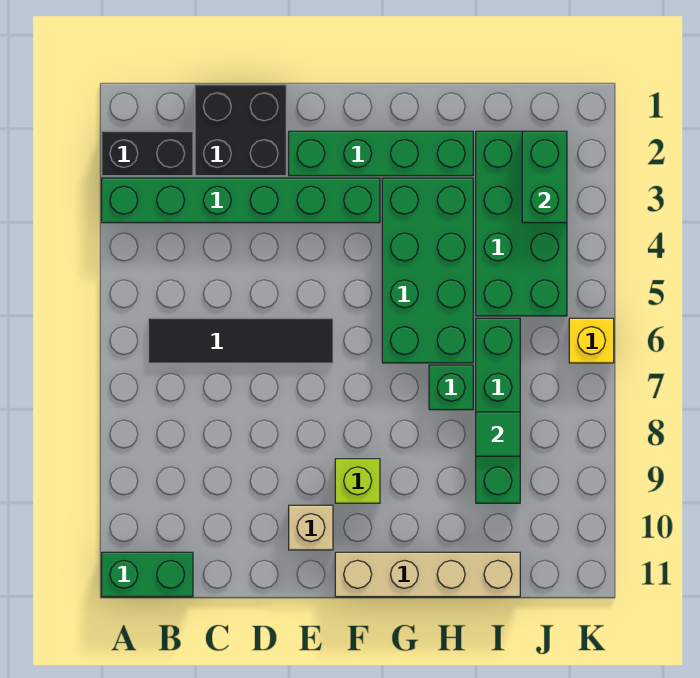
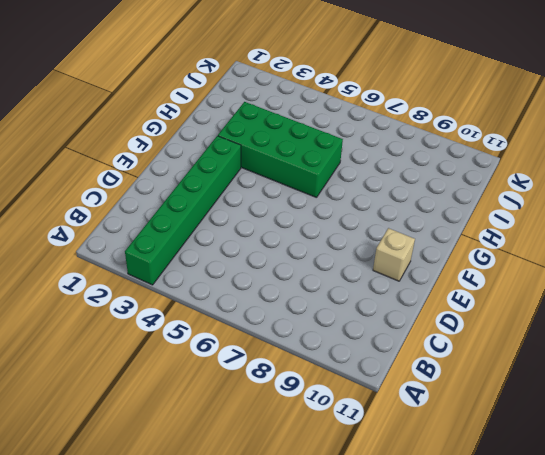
none -> black 1x2 brick [102,131,193,176]
none -> green 1x2 brick [102,552,193,597]
none -> black 1x4 tile [148,318,333,363]

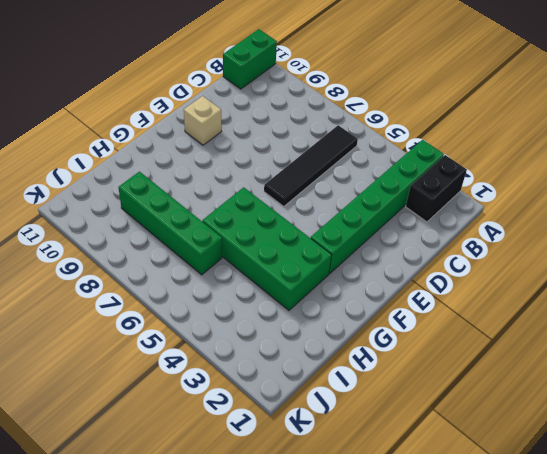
none -> black 2x2 brick [195,85,286,176]
none -> green 1x4 brick [289,131,473,176]
none -> lime 1x1 brick [335,459,380,503]

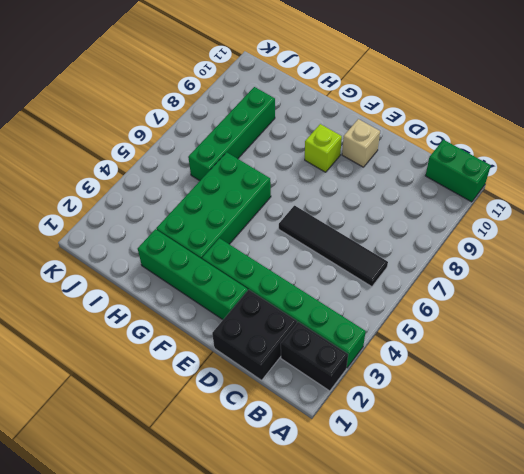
none -> tan 1x4 brick [335,552,520,597]
none -> green 1x1 brick [429,365,473,410]
none -> green 2x4 brick [476,131,567,316]

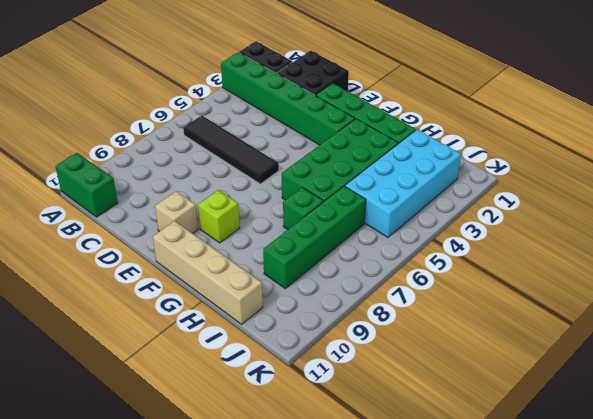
cyan 2x4 brick [345,130,461,237] -> green 2x4 brick [476,131,567,316]
none -> yellow 1x1 brick [569,318,614,363]
none -> green 1x1 tile [476,412,520,456]
none -> green 1x2 brick [522,131,567,223]

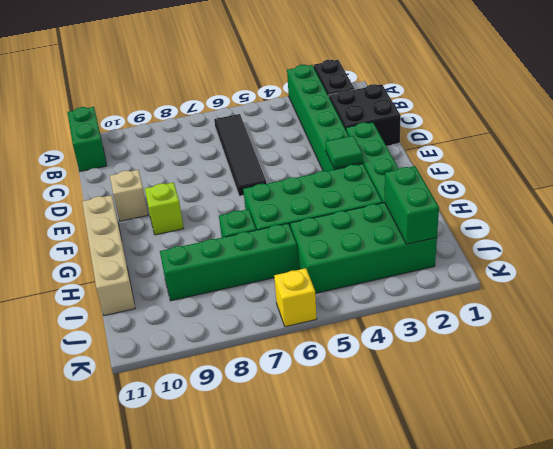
green 1x1 tile [325,136,362,168] -> green 1x1 tile moved to [476,412,520,456]
green 1x2 brick [385,166,439,244] -> green 1x2 brick turned to [522,131,567,223]

